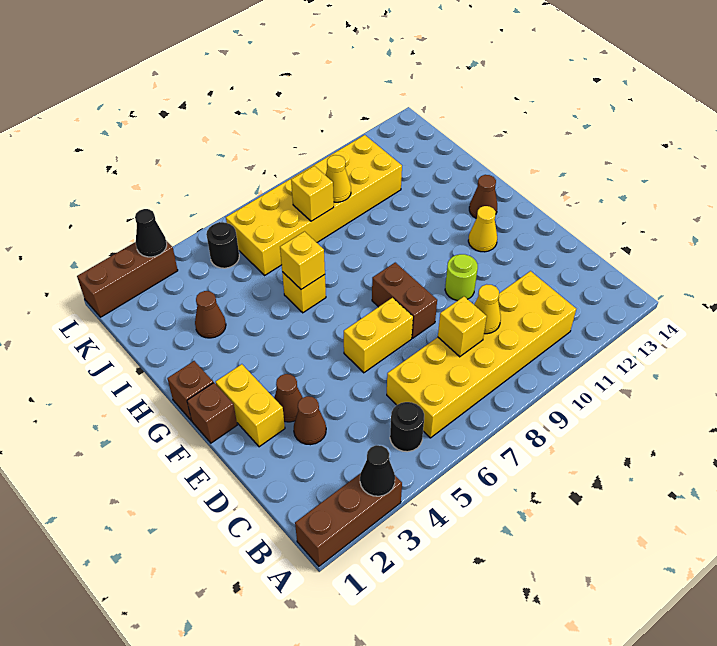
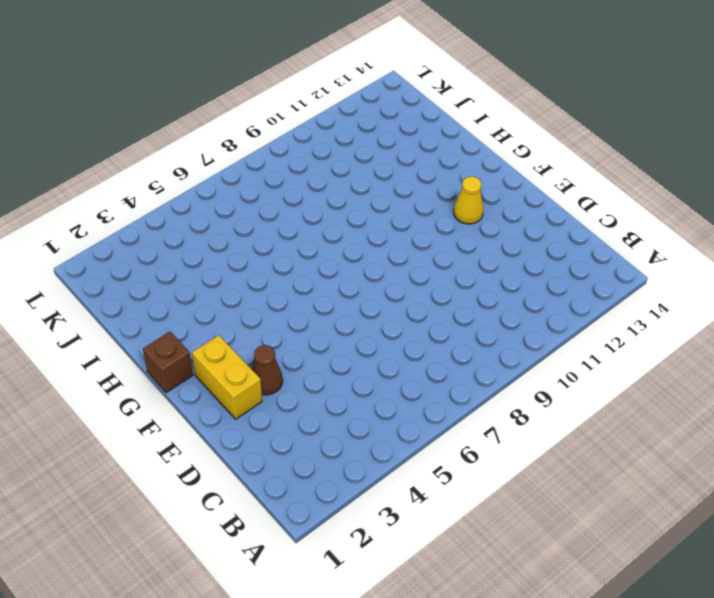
none -> brown 1x3 brick [295,474,402,566]
none -> black 1x1 round brick [390,402,424,452]
none -> yellow 2x6 brick [387,271,576,438]

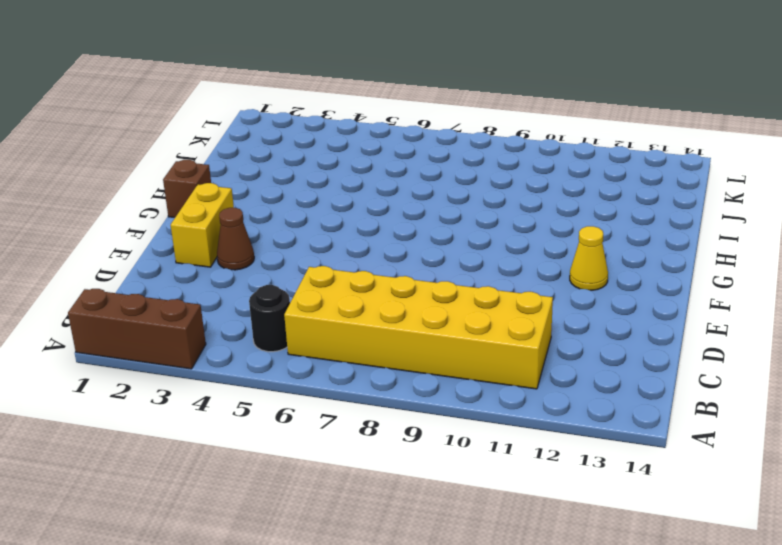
none -> brown 1x1 cone [294,396,326,445]
none -> yellow 1x2 brick [344,298,413,373]
none -> brown 1x2 brick [372,263,437,338]

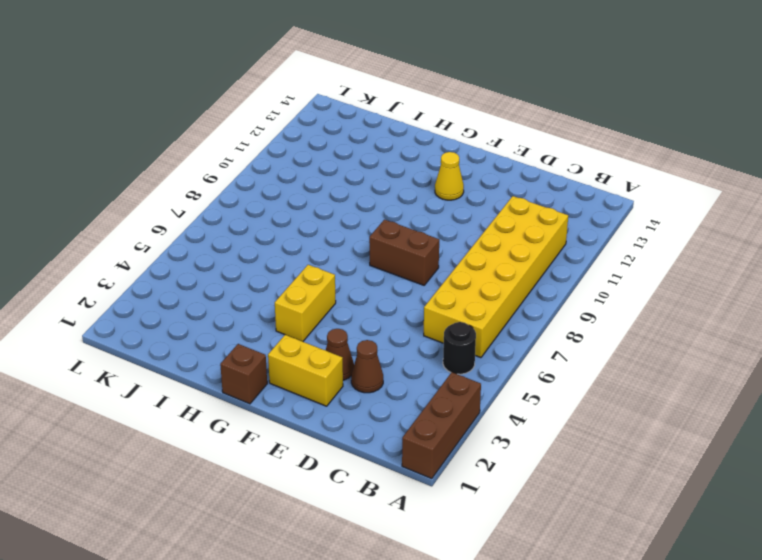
yellow 1x2 brick [275,265,336,342] -> yellow 1x2 brick moved to [344,298,413,373]
none -> lime 1x1 round brick [445,254,478,301]
none -> brown 1x1 brick [187,383,237,443]
none -> brown 1x1 cone [469,175,497,218]

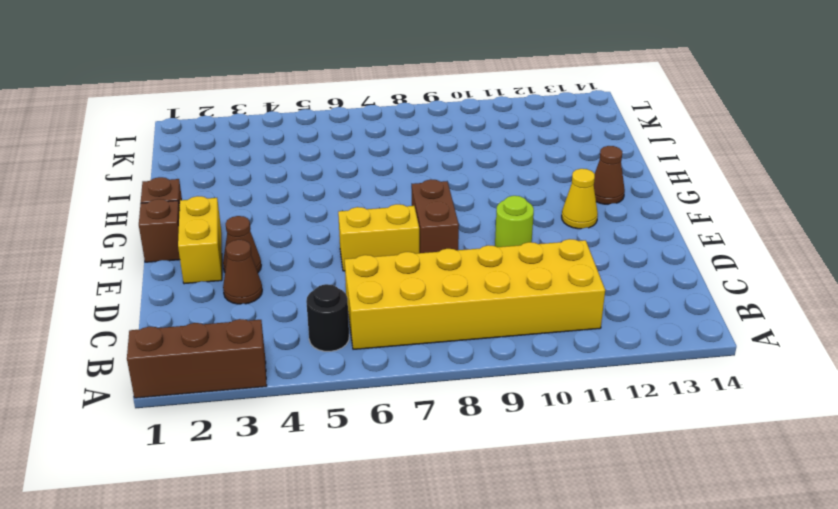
none -> yellow 1x1 brick [282,272,326,313]
none -> brown 1x1 cone [195,291,226,338]
none -> yellow 2x6 brick [226,135,402,275]

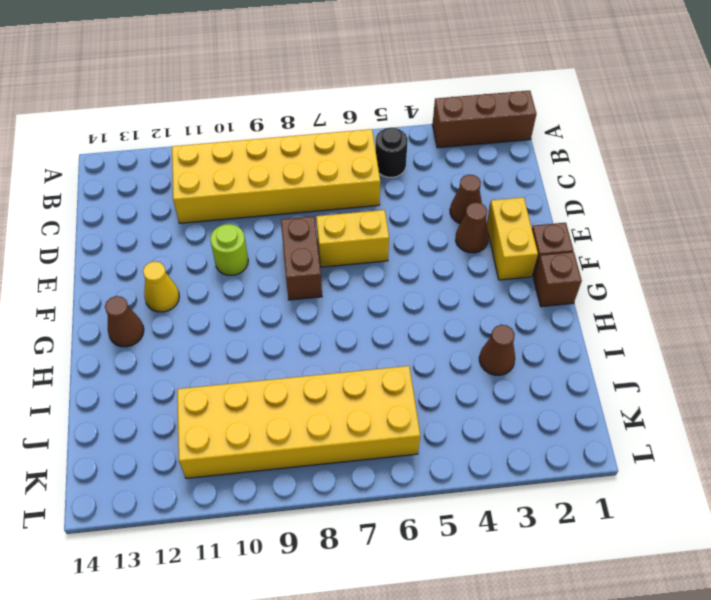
none -> yellow 1x1 brick [282,272,326,313]
none -> black 1x1 round brick [206,222,239,268]
none -> brown 1x3 brick [77,241,178,317]

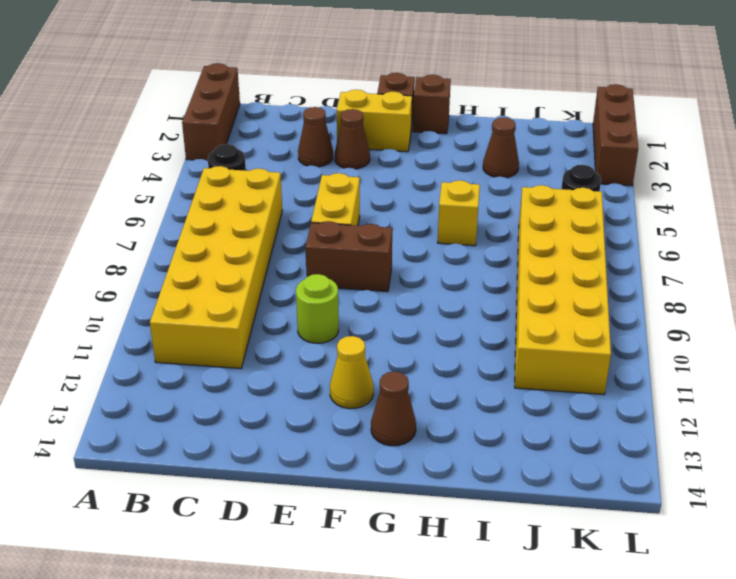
none -> black 1x1 cone [360,445,395,496]
none -> yellow 1x1 brick [438,297,487,357]
none -> yellow 1x1 cone [474,284,501,334]

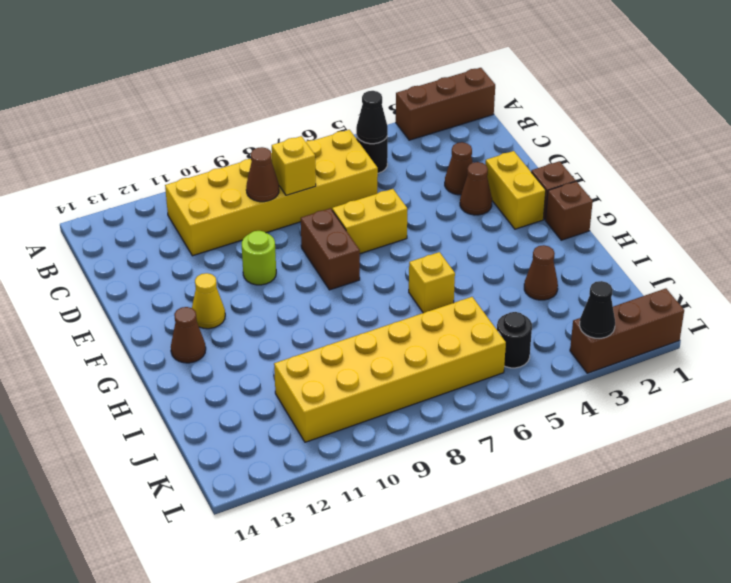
black 1x1 cone [356,91,388,144] -> black 1x1 cone moved to [360,445,395,496]
brown 1x1 cone [246,147,279,202] -> yellow 1x1 cone [474,284,501,334]
none -> yellow 1x1 brick [280,232,325,289]
none -> yellow 1x1 brick [291,166,334,221]
none -> yellow 1x1 cone [326,155,351,202]

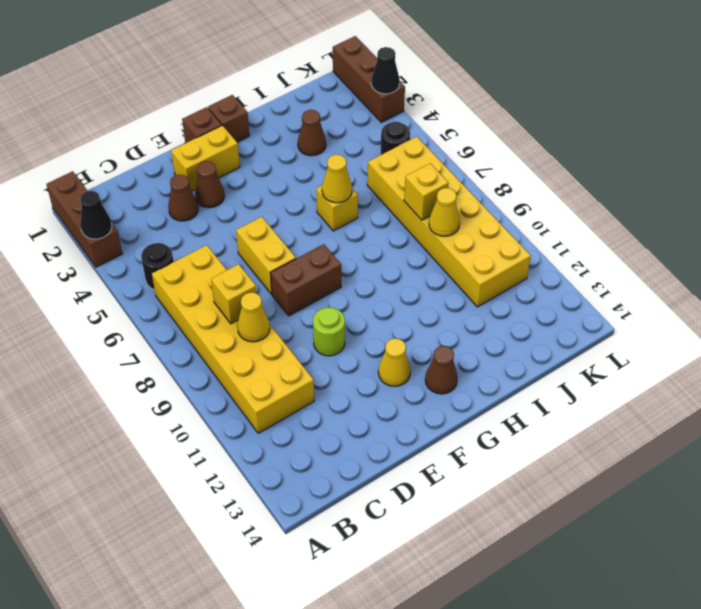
yellow 1x1 cone [322,155,352,203] -> yellow 1x1 brick [280,232,325,289]

